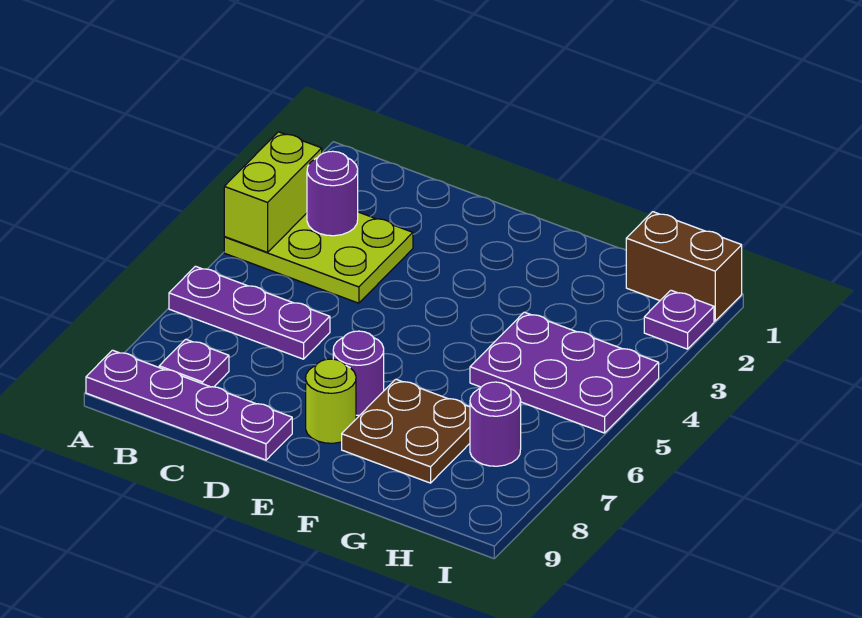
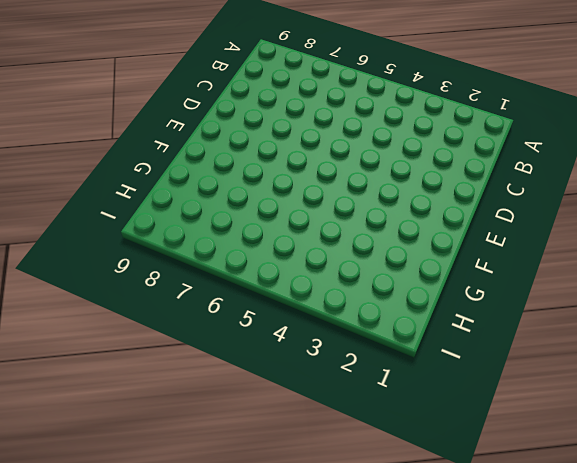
none -> lime 2x3 plate [224,212,413,303]
none -> purple 1x3 plate [169,266,330,359]
none -> purple 1x4 plate [86,350,292,460]

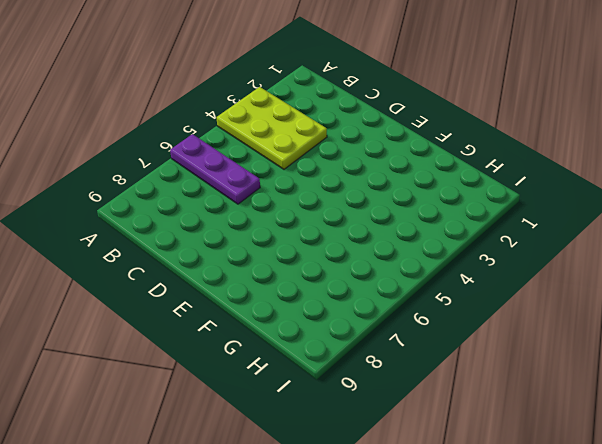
none -> purple 1x4 plate [86,350,292,460]
none -> purple 1x1 plate [159,339,229,387]
none -> purple 1x1 round brick [333,331,384,415]

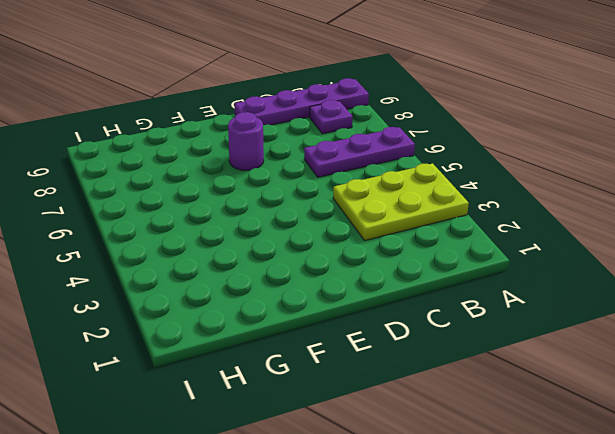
none -> lime 1x1 round brick [306,359,356,443]
none -> brown 2x2 plate [342,379,470,483]
none -> purple 2x3 plate [470,312,659,433]

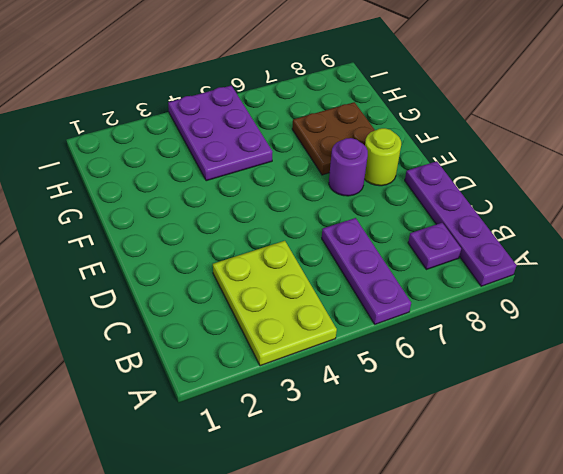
none -> brown 1x2 brick [626,212,742,321]
none -> purple 1x1 round brick [470,382,521,466]
none -> purple 1x1 plate [644,290,714,349]

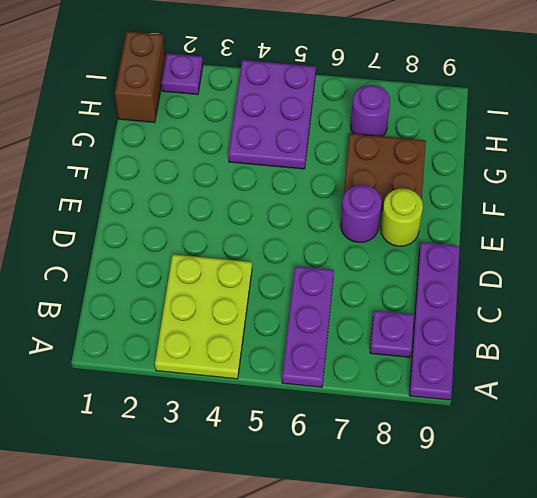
none -> lime 1x2 brick [224,132,322,252]
none -> purple 1x1 round brick [307,151,358,236]

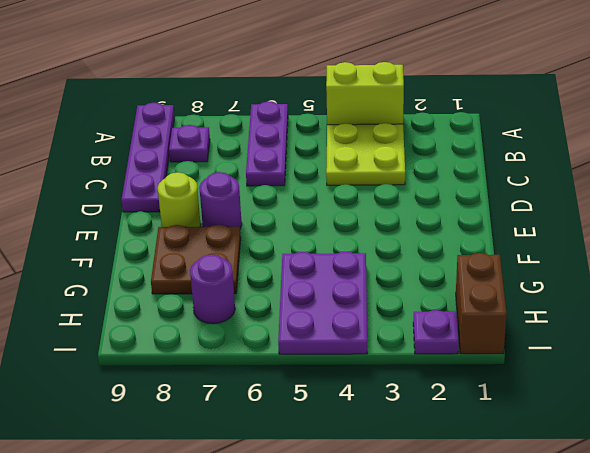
none -> purple 1x1 round brick [307,151,358,236]

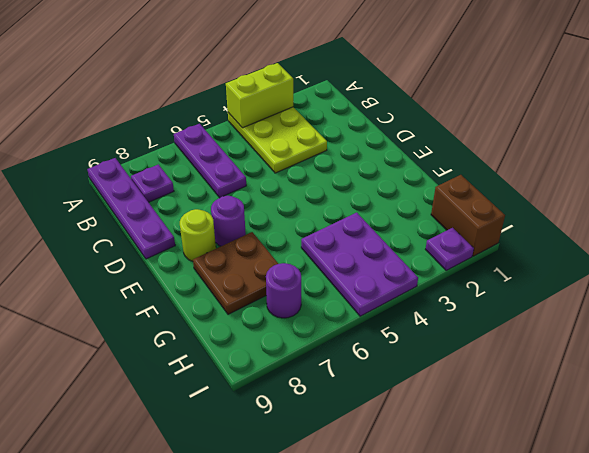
none -> purple 1x1 round brick [307,151,358,236]

